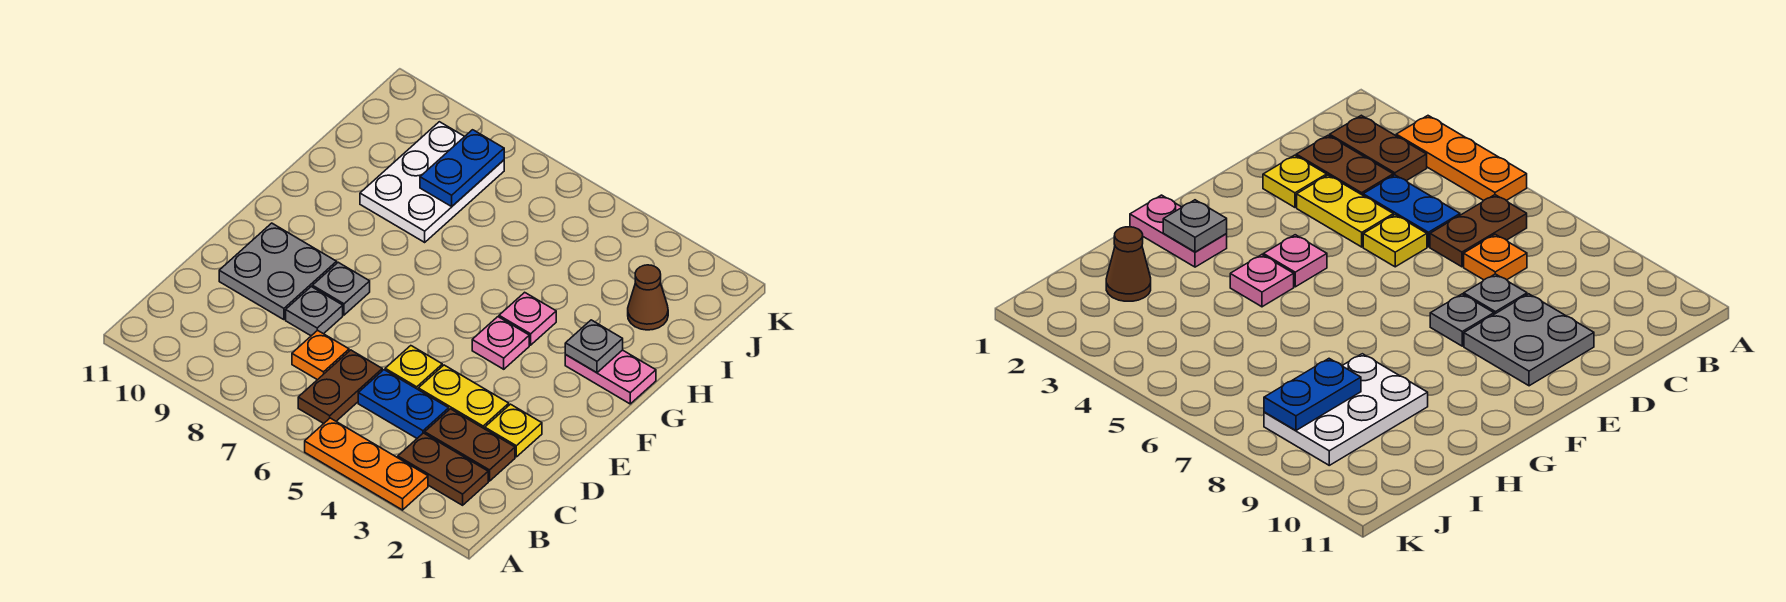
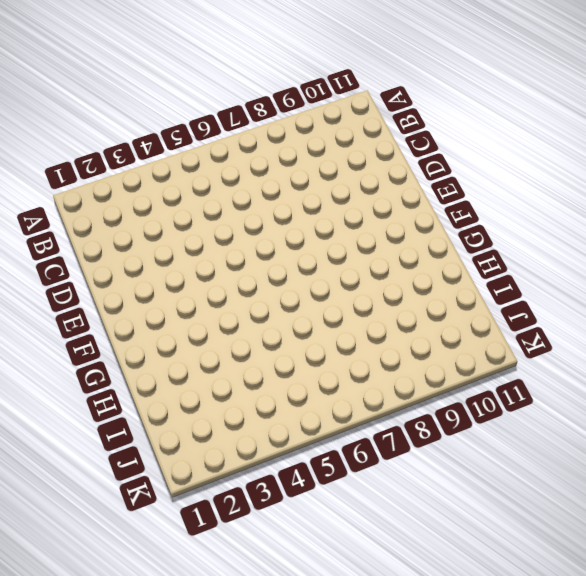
none -> orange 1x3 plate [305,418,428,510]
none -> brown 1x2 plate [398,433,488,505]
none -> brown 1x2 plate [298,350,382,423]

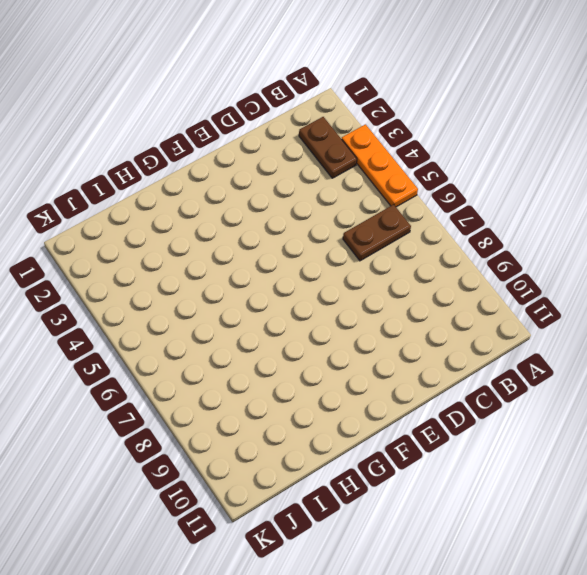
none -> brown 1x2 plate [425,409,515,481]
none -> blue 1x2 plate [358,370,449,438]
none -> orange 1x1 plate [292,330,349,380]

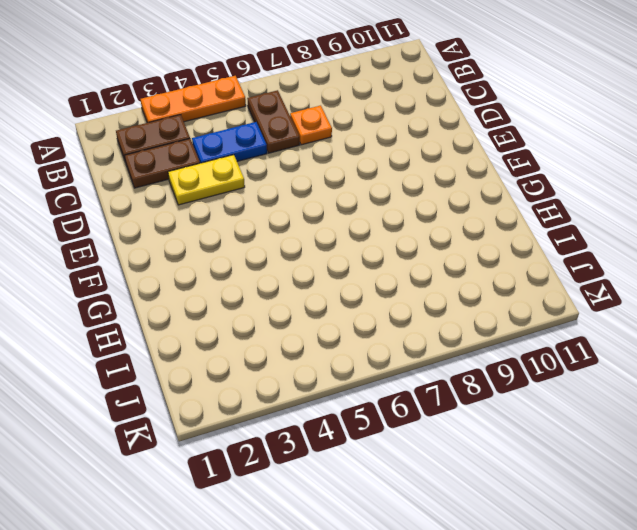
none -> yellow 1x1 plate [485,404,542,457]
none -> yellow 1x1 plate [385,346,442,389]
none -> grey 1x1 plate [286,287,343,336]

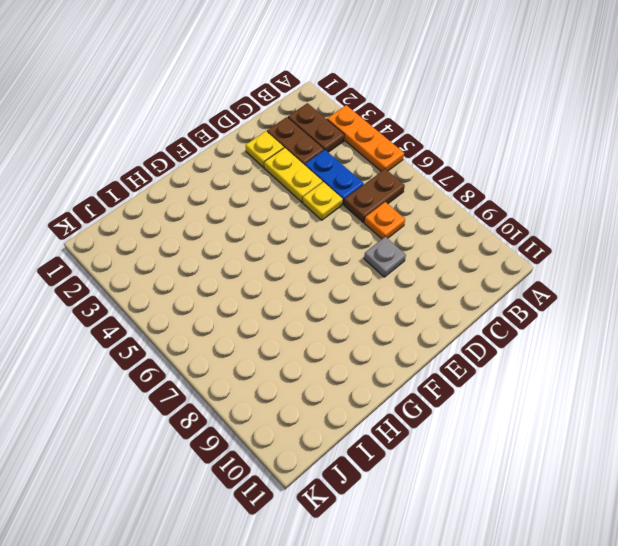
none -> grey 2x2 plate [219,223,337,320]
none -> grey 1x1 plate [312,262,370,315]
none -> pink 1x1 plate [472,317,529,369]

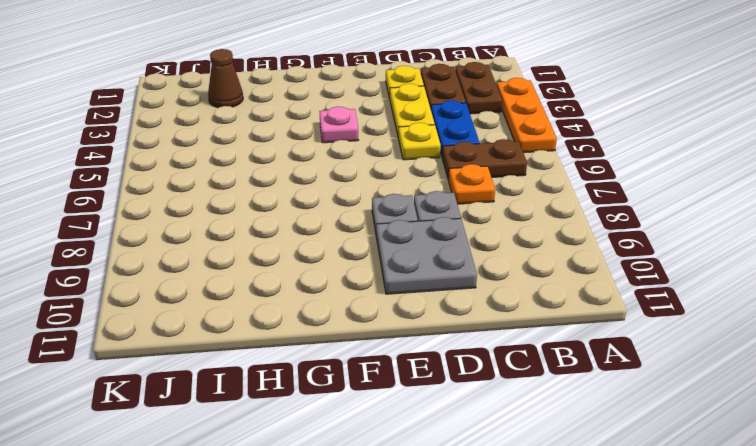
none -> pink 1x2 plate [565,350,656,404]
none -> pink 1x1 plate [499,292,556,345]
none -> white 2x3 plate [360,122,504,242]

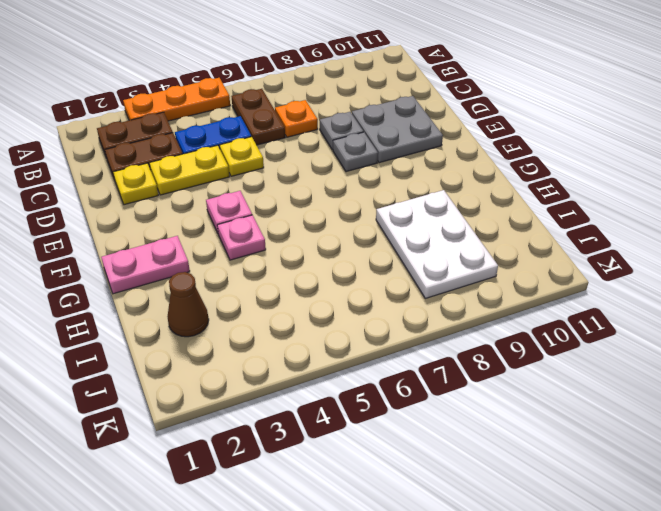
none -> grey 1x1 plate [565,320,623,373]
none -> blue 1x2 plate [420,130,504,206]

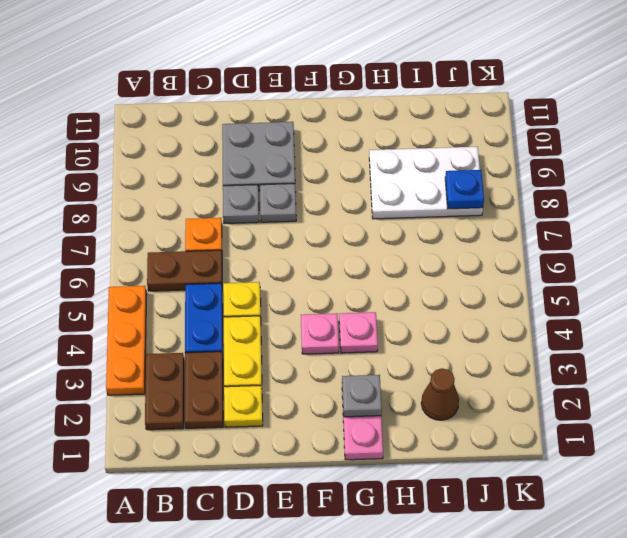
blue 1x1 plate [445,170,484,209] -> blue 1x2 plate [420,130,504,206]

